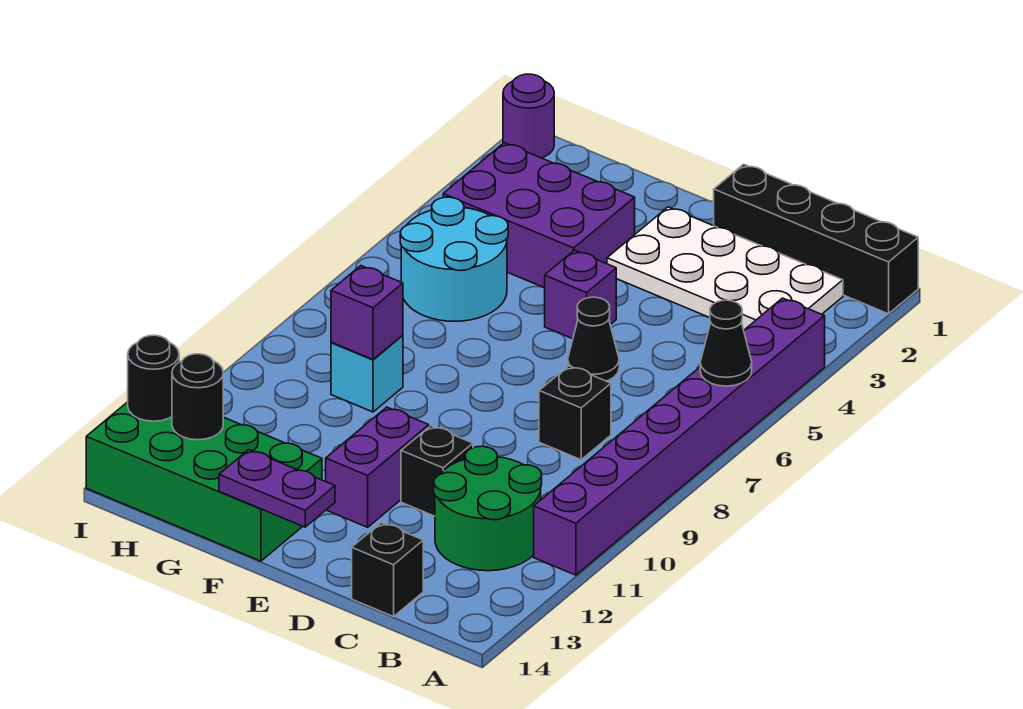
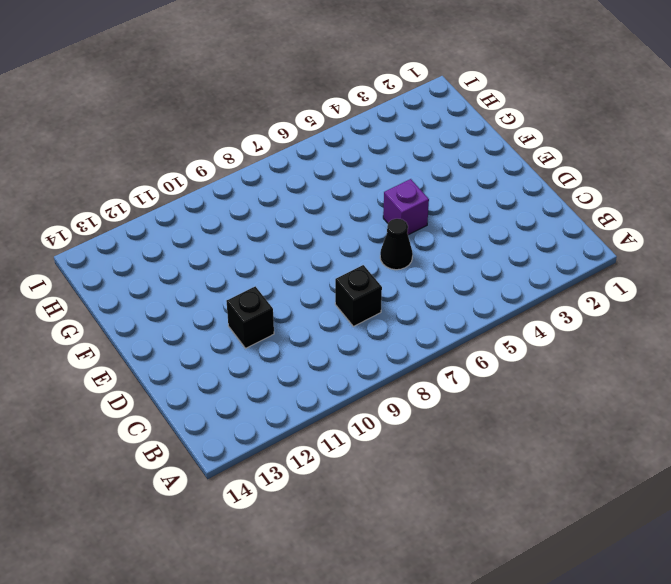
none -> black 1x4 brick [714,164,918,314]
none -> purple 1x8 brick [534,298,825,575]
none -> white 2x4 plate [607,207,843,330]

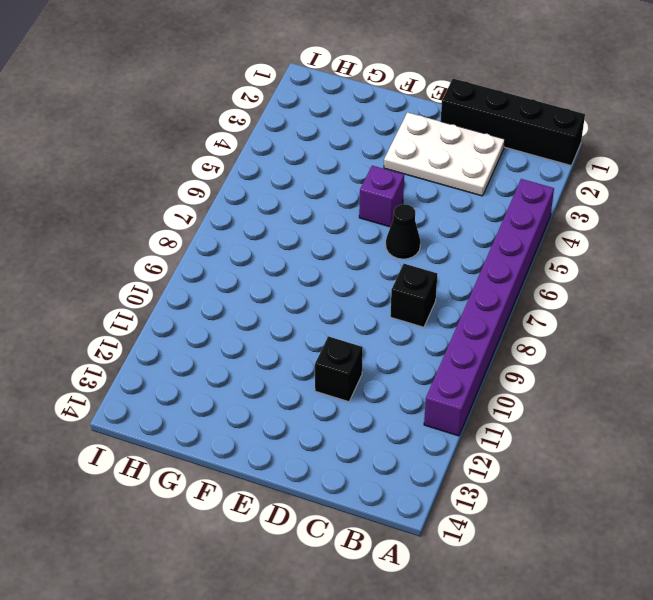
white 2x3 plate [384,112,505,196] -> white 2x4 plate [607,207,843,330]
none -> green 2x2 round brick [434,446,542,571]
none -> black 1x1 brick [352,523,423,617]
none -> purple 1x2 brick [326,407,429,527]

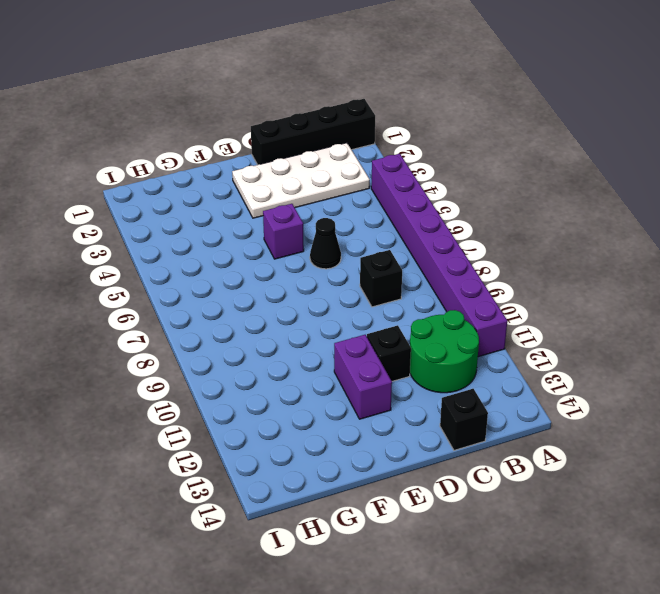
none -> purple 2x3 brick [443,143,635,288]
none -> green 2x4 brick [86,402,322,561]
none -> cyan 2x2 round brick [400,197,508,321]

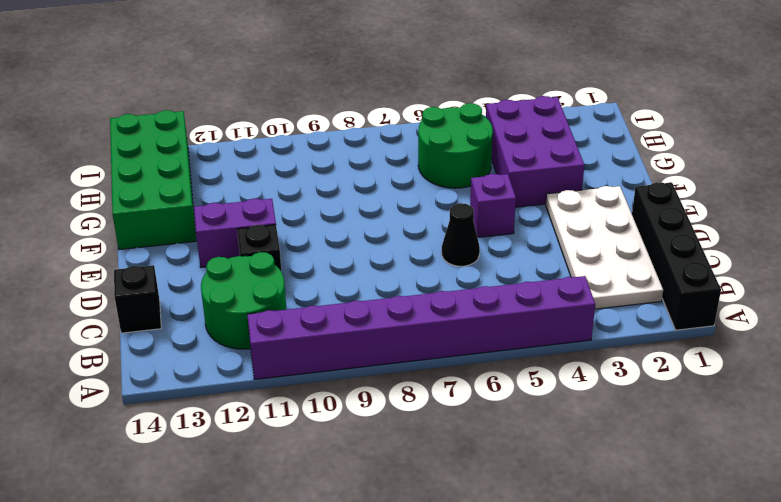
green 2x2 round brick [418,103,493,188] -> cyan 2x2 round brick [400,197,508,321]
none -> black 1x1 brick [539,366,611,460]
none -> cyan 1x1 brick [331,335,403,412]
none -> purple 1x1 round brick [503,74,554,158]

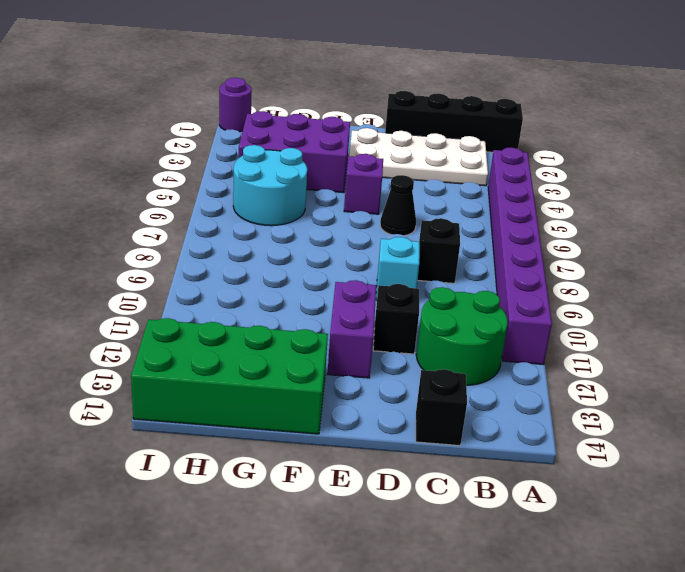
cyan 1x1 brick [376,237,420,301] -> cyan 1x1 brick moved to [331,335,403,412]
none -> black 1x1 cone [700,300,752,386]
none -> purple 1x2 plate [219,450,335,527]
none -> purple 1x1 brick [331,266,403,360]

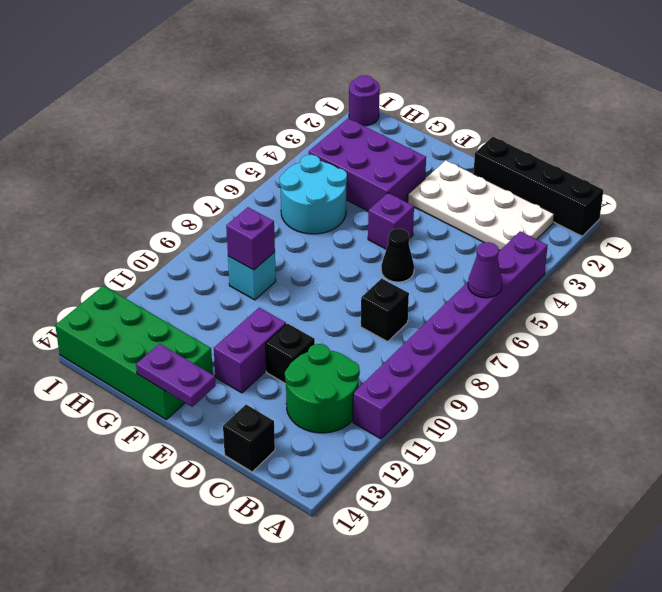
purple 1x1 cone [468,242,502,298] -> black 1x1 cone [700,300,752,386]
none -> black 1x1 round brick [172,354,223,440]
none -> black 1x1 round brick [128,335,179,421]

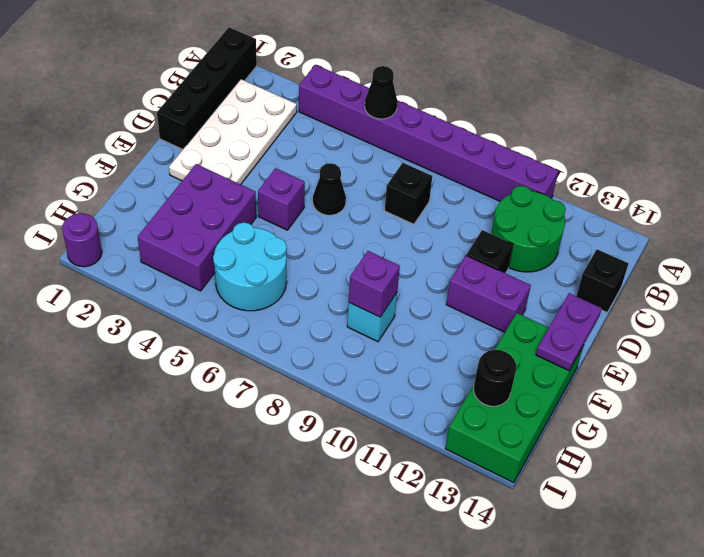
none -> black 1x1 round brick [128,335,179,421]

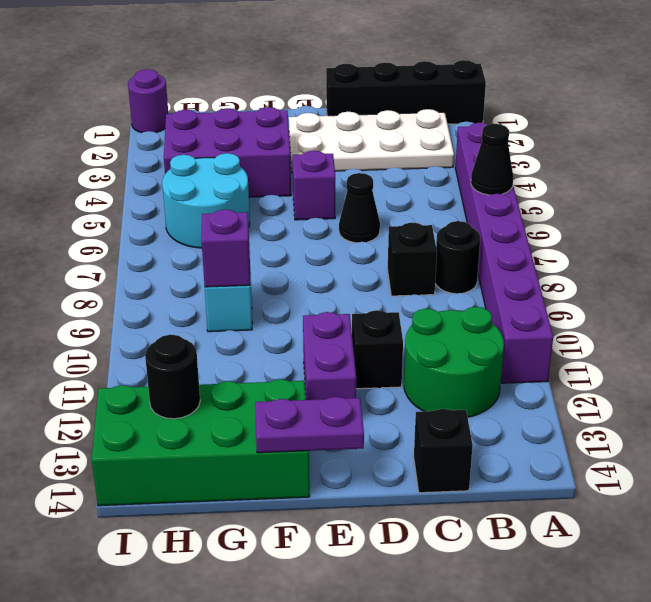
black 1x1 round brick [435,221,480,294] -> black 1x1 round brick moved to [128,335,179,421]

